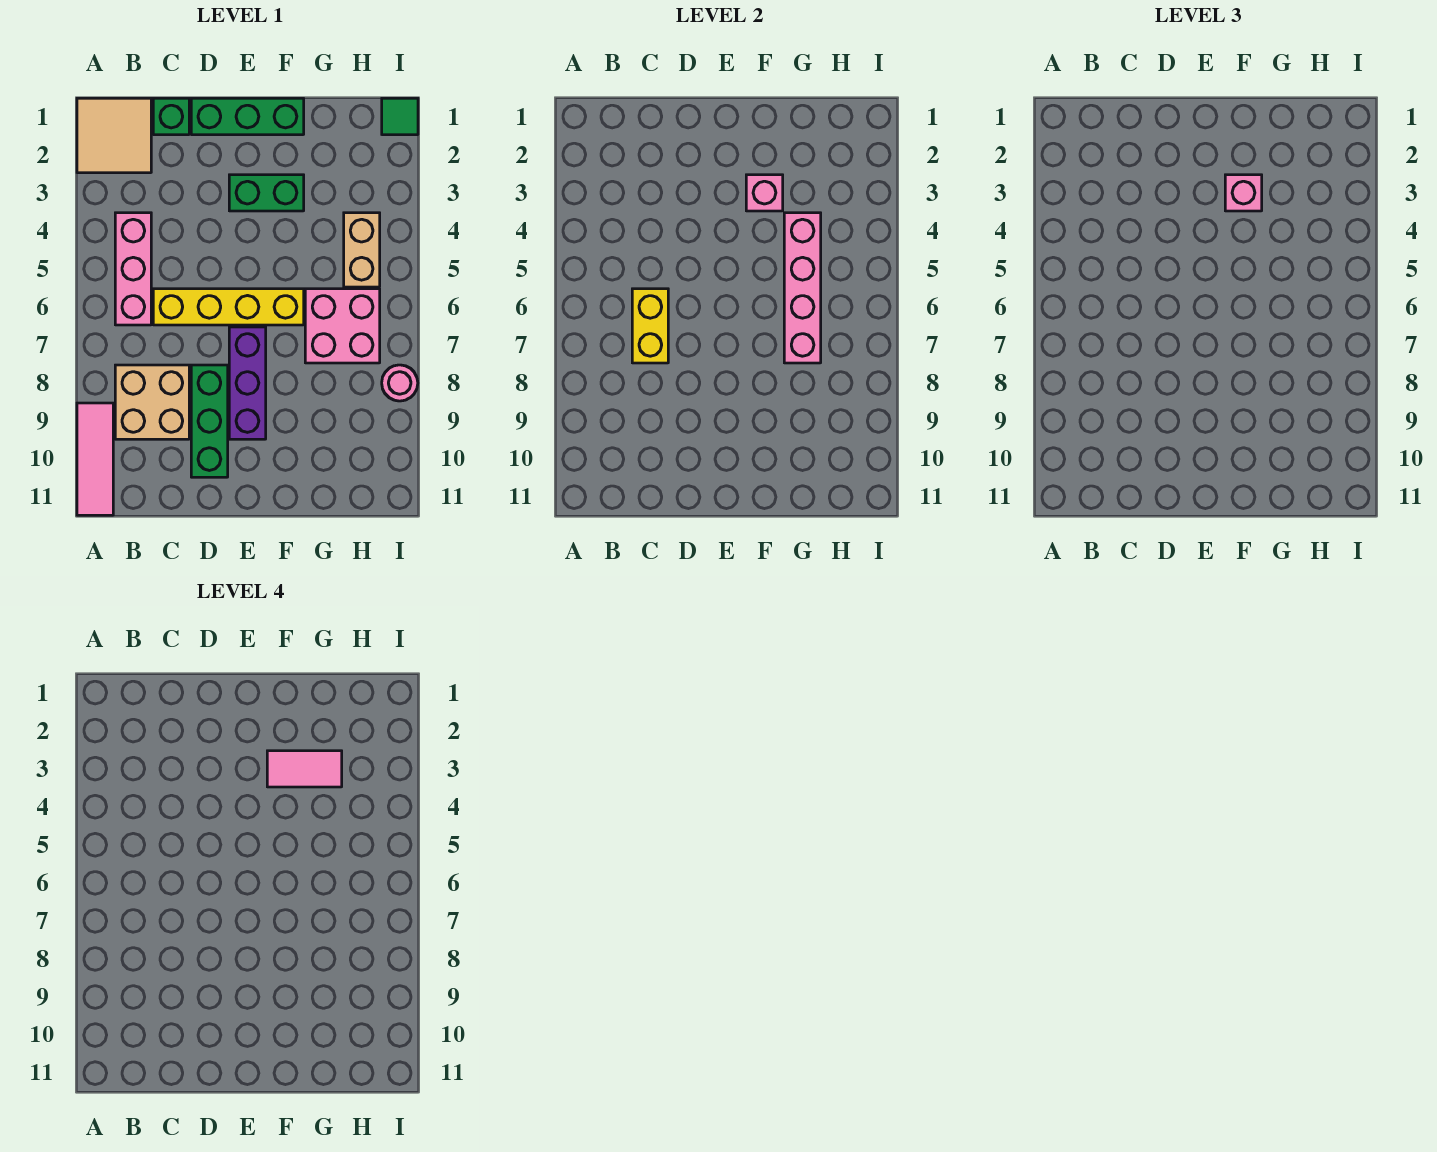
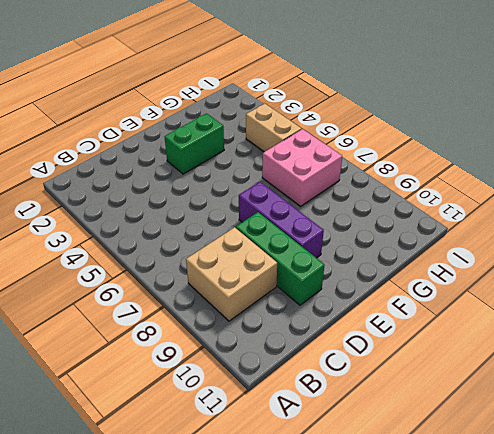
none -> tan 2x2 tile [77,98,151,173]
none -> pink 1x3 tile [77,403,113,515]
none -> pink 1x3 brick [115,213,151,325]

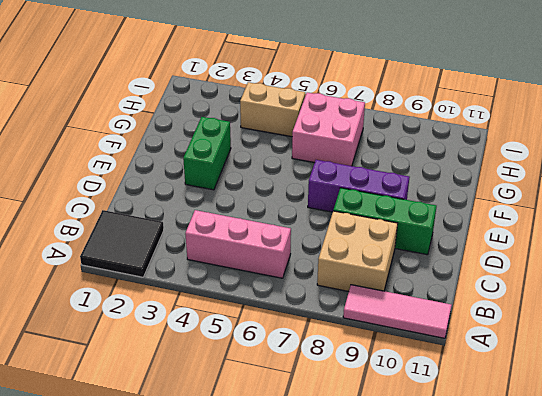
black 2x2 tile [80,210,164,277] -> tan 2x2 tile [77,98,151,173]
none -> green 1x1 brick [153,98,189,135]
none -> yellow 1x4 brick [153,289,304,325]
none -> green 1x3 brick [191,98,304,135]

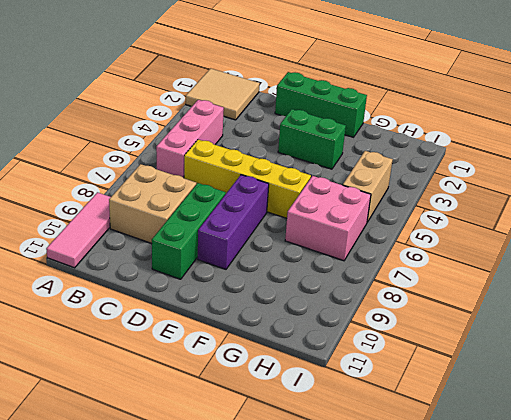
none -> green 1x1 brick [153,98,189,135]
none -> green 1x1 tile [382,98,418,135]
none -> pink 1x1 round brick [382,365,418,401]

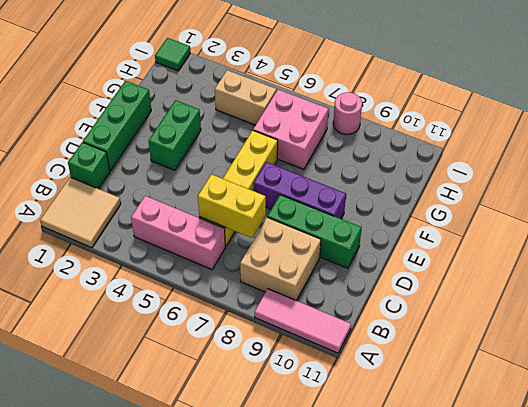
none -> pink 1x1 brick [746,175,783,211]
none -> pink 1x4 brick [784,213,821,363]
none -> pink 1x1 brick [1225,175,1262,211]

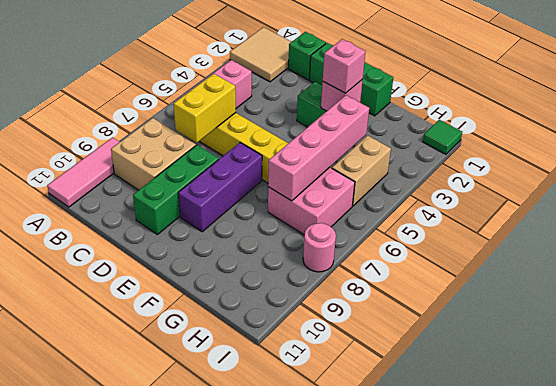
none -> pink 1x2 tile [267,751,342,787]

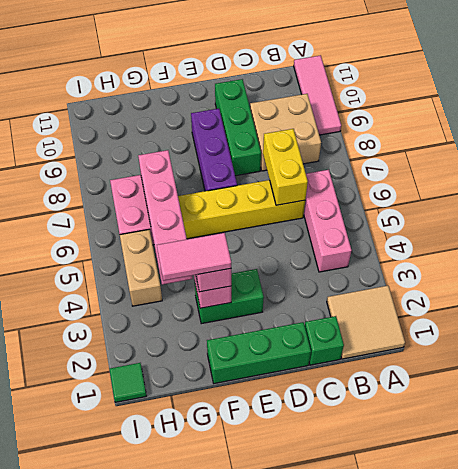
none -> pink 1x1 round brick [382,365,418,401]

